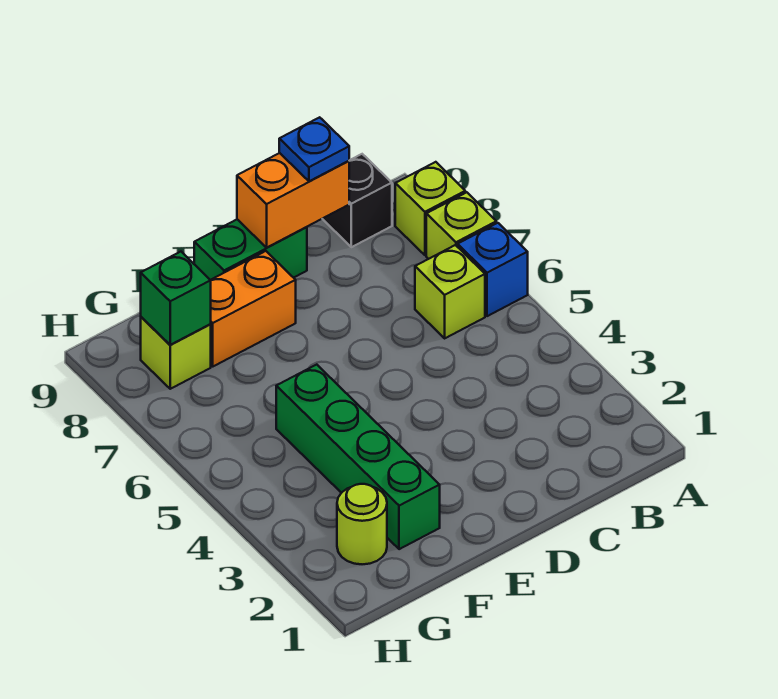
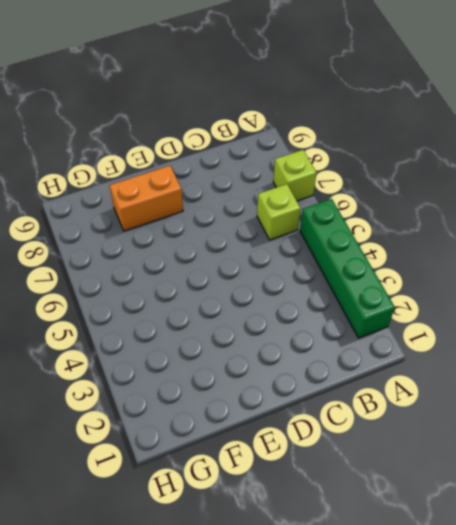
green 1x4 brick [300,199,395,338] -> green 1x4 brick moved to [276,365,440,549]
none -> blue 1x1 brick [458,223,528,316]
none -> lime 1x1 brick [395,162,465,255]
none -> black 1x1 brick [323,154,392,247]

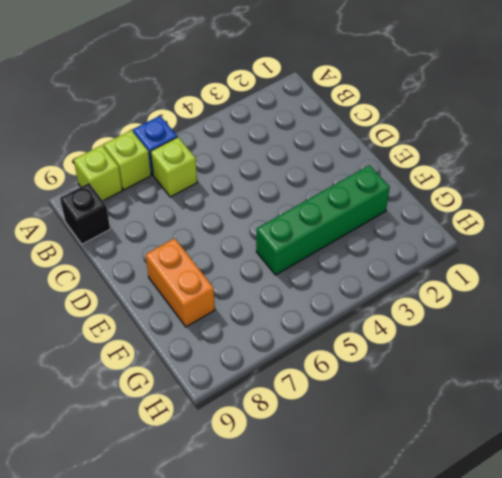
none -> green 1x2 brick [194,220,307,280]
none -> lime 1x1 round brick [337,484,387,564]
none -> lime 1x1 brick [141,317,211,389]

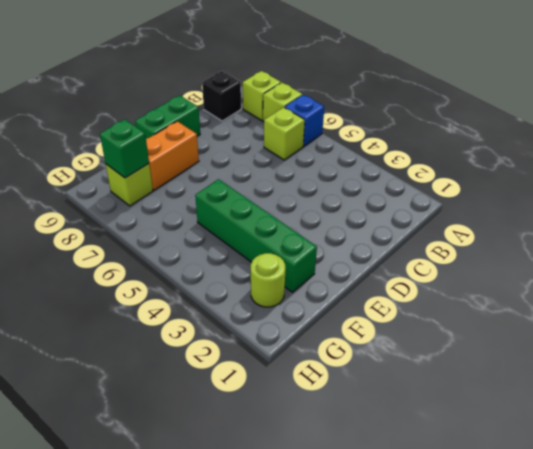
none -> orange 1x2 brick [237,153,349,248]
none -> blue 1x1 plate [279,117,349,181]

